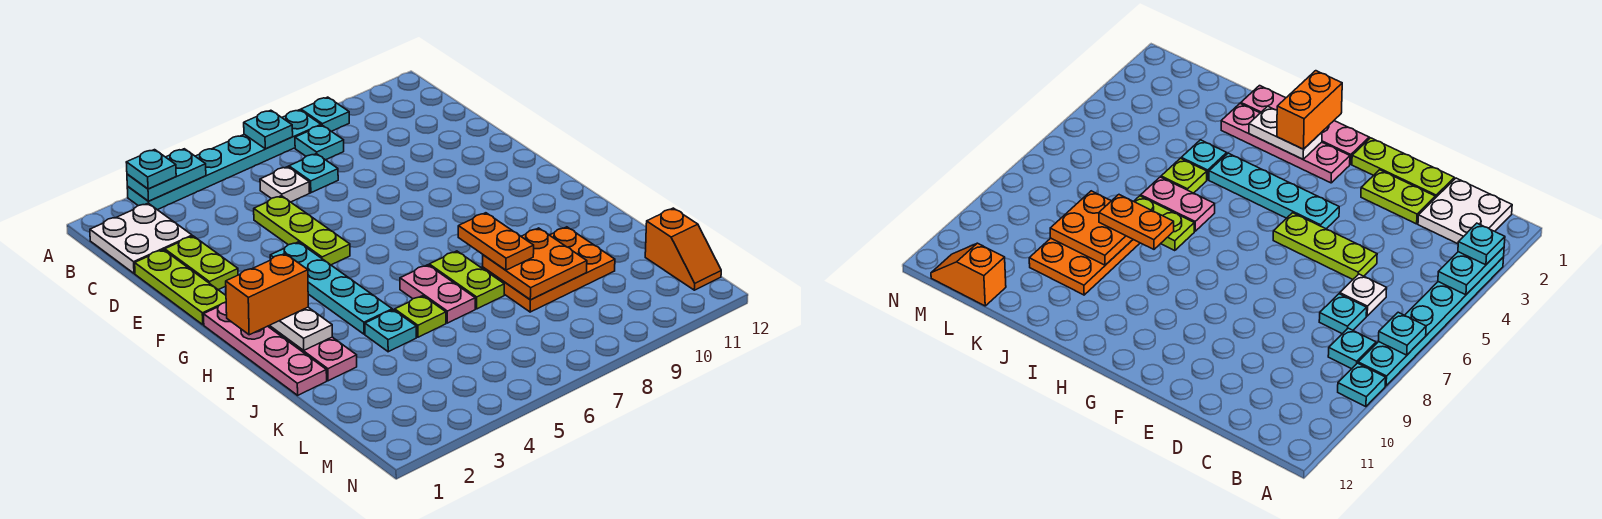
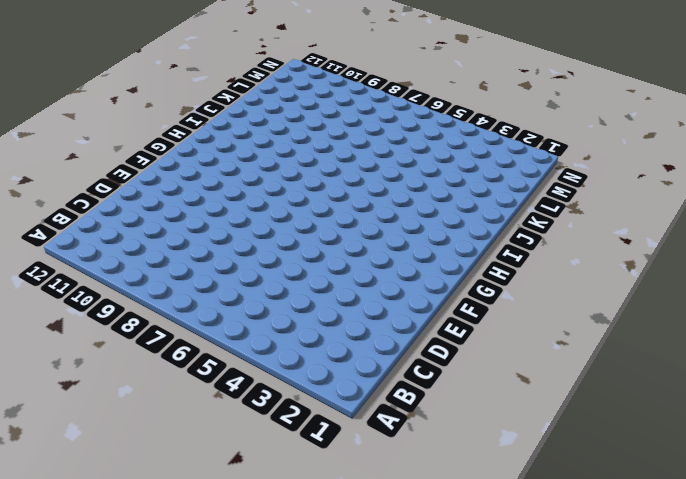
none -> cyan 1x6 plate [127,110,321,210]
none -> cyan 1x1 plate [301,97,349,131]
none -> white 2x2 plate [90,203,192,273]

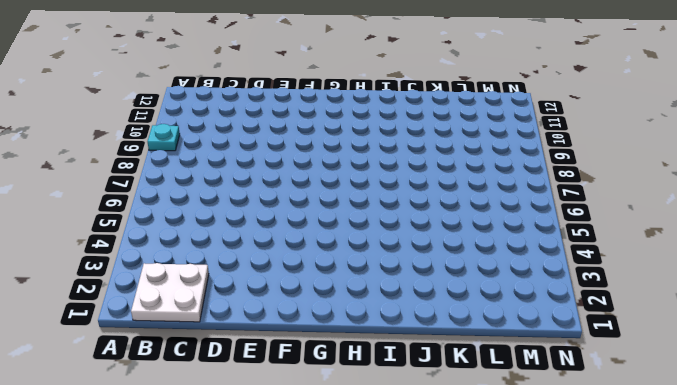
none -> cyan 1x6 plate [127,110,321,210]
none -> cyan 1x1 plate [295,125,344,160]
none -> white 1x1 plate [260,167,310,202]

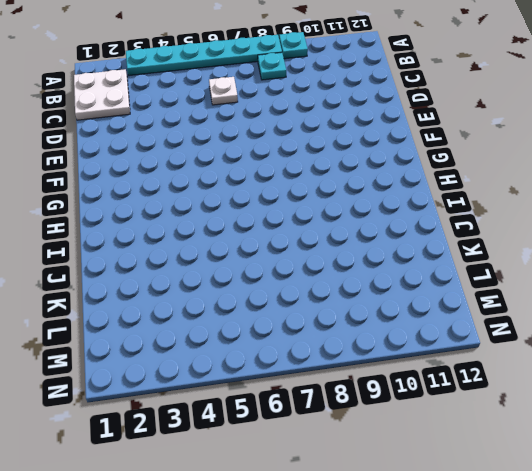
none -> cyan 1x1 plate [289,154,338,193]
none -> lime 1x3 plate [135,250,226,325]
none -> lime 1x2 plate [165,236,238,290]

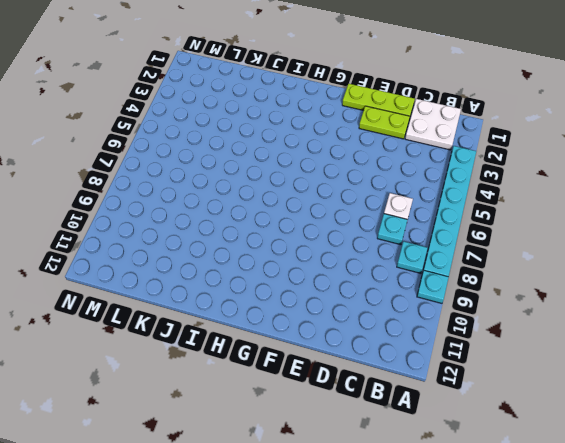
none -> lime 1x3 plate [254,196,350,265]
none -> cyan 1x4 plate [270,242,392,334]
none -> pink 1x4 plate [204,303,327,395]

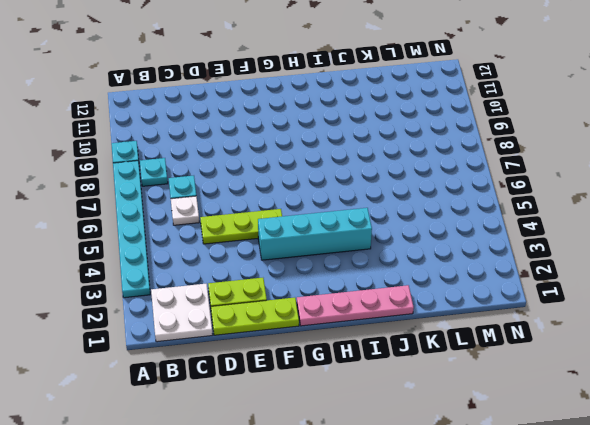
cyan 1x4 brick [258,208,372,260] -> cyan 1x4 plate [270,242,392,334]
none -> pink 1x4 plate [268,326,357,381]
none -> pink 1x2 plate [400,265,475,323]
none -> lime 1x2 plate [429,251,504,309]

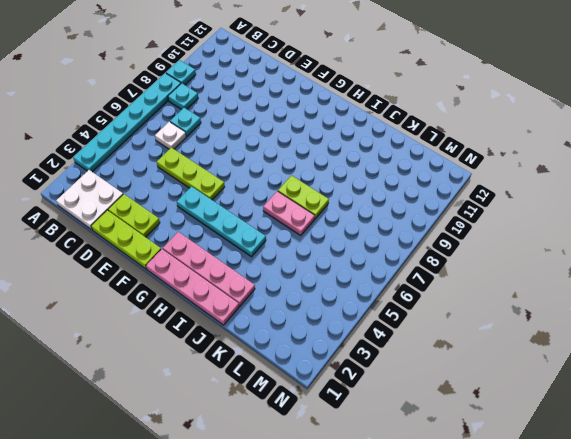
none -> cyan 1x1 plate [365,310,416,352]
none -> lime 1x1 plate [395,296,446,337]
none -> orange 2x3 plate [482,227,615,312]

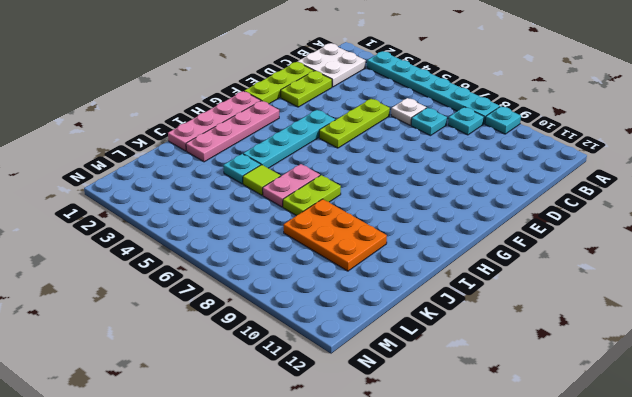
lime 1x1 tile [243,165,281,195] -> lime 1x1 plate [395,296,446,337]
none -> orange 1x2 slope [645,208,721,290]
none -> cyan 1x2 plate [127,149,206,201]
none -> cyan 1x1 plate [244,110,293,149]

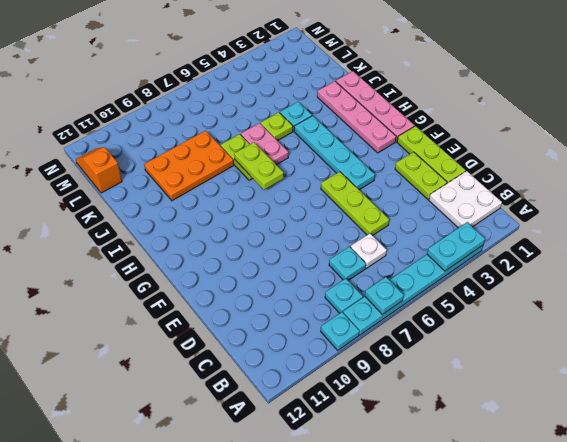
lime 1x2 plate [234,142,283,190] -> none
none -> white 1x2 plate [270,307,332,350]
none -> orange 2x2 plate [482,228,587,300]
none -> cyan 1x1 plate [126,150,176,189]

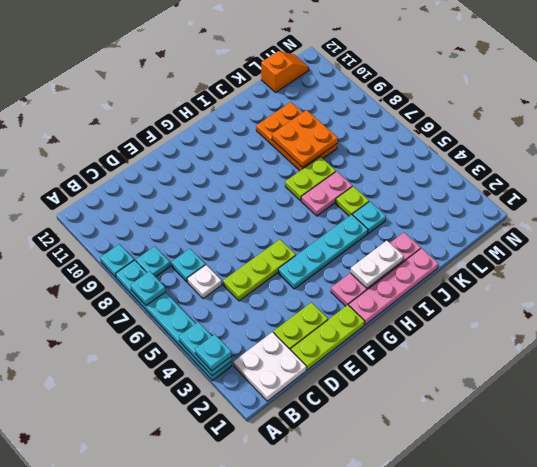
none -> orange 1x2 brick [226,254,308,335]
none -> orange 1x2 plate [458,213,534,270]

